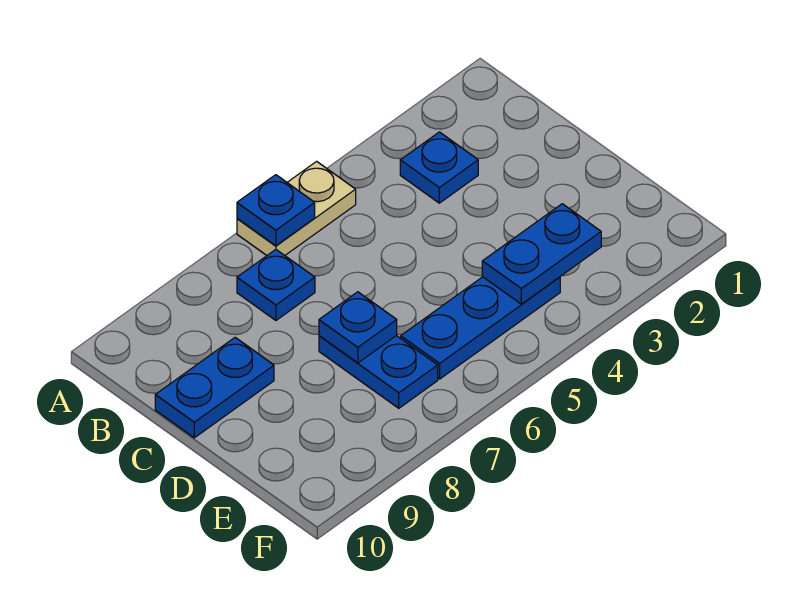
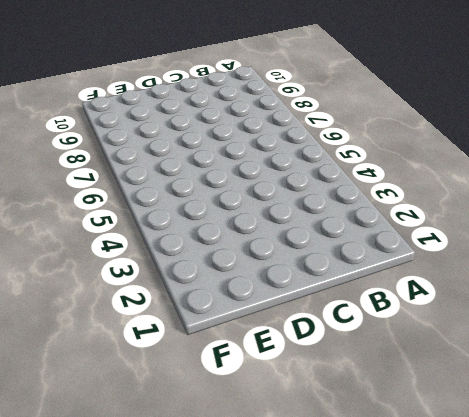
none -> tan 1x2 plate [237,161,356,255]
none -> blue 1x1 plate [400,132,478,203]

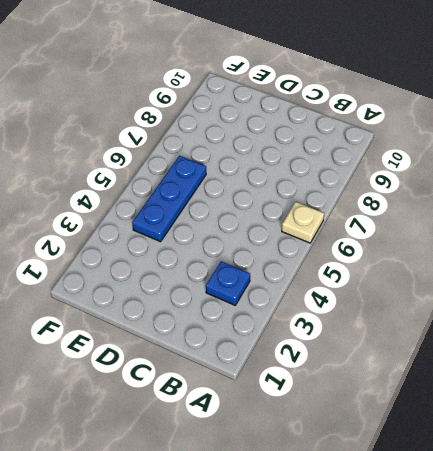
tan 1x1 plate [282,202,324,243] -> tan 1x2 plate [237,161,356,255]
none -> blue 1x1 plate [237,250,315,320]
none -> blue 1x2 plate [155,338,274,438]

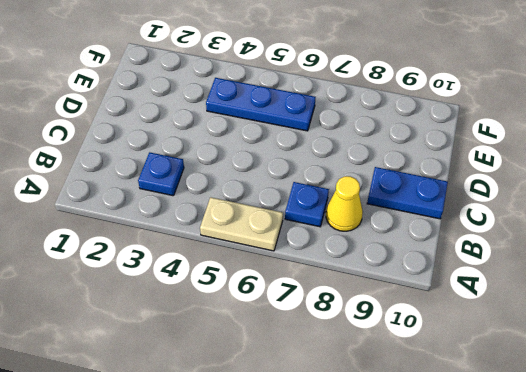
yellow 1x1 cone [326,176,363,231] -> none
none -> blue 1x2 plate [319,336,438,408]
none -> blue 1x1 plate [237,175,315,246]

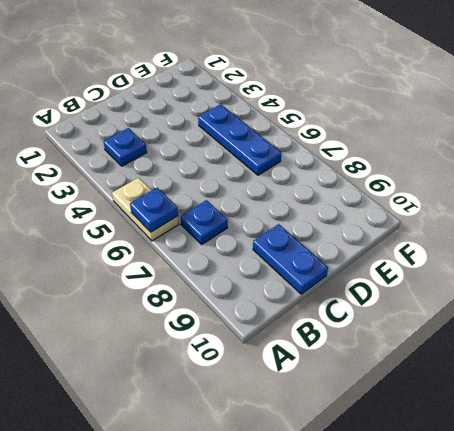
none -> blue 1x2 plate [319,336,438,408]
none -> blue 1x1 plate [319,292,397,363]

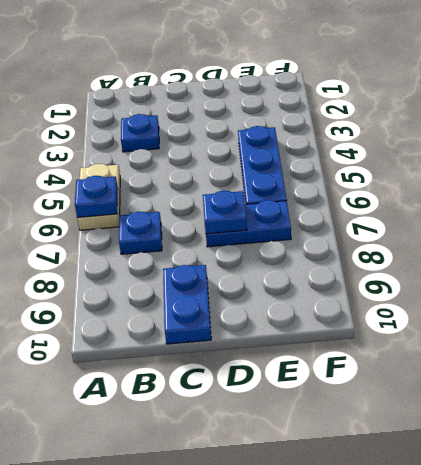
none -> blue 1x2 plate [482,204,601,304]

